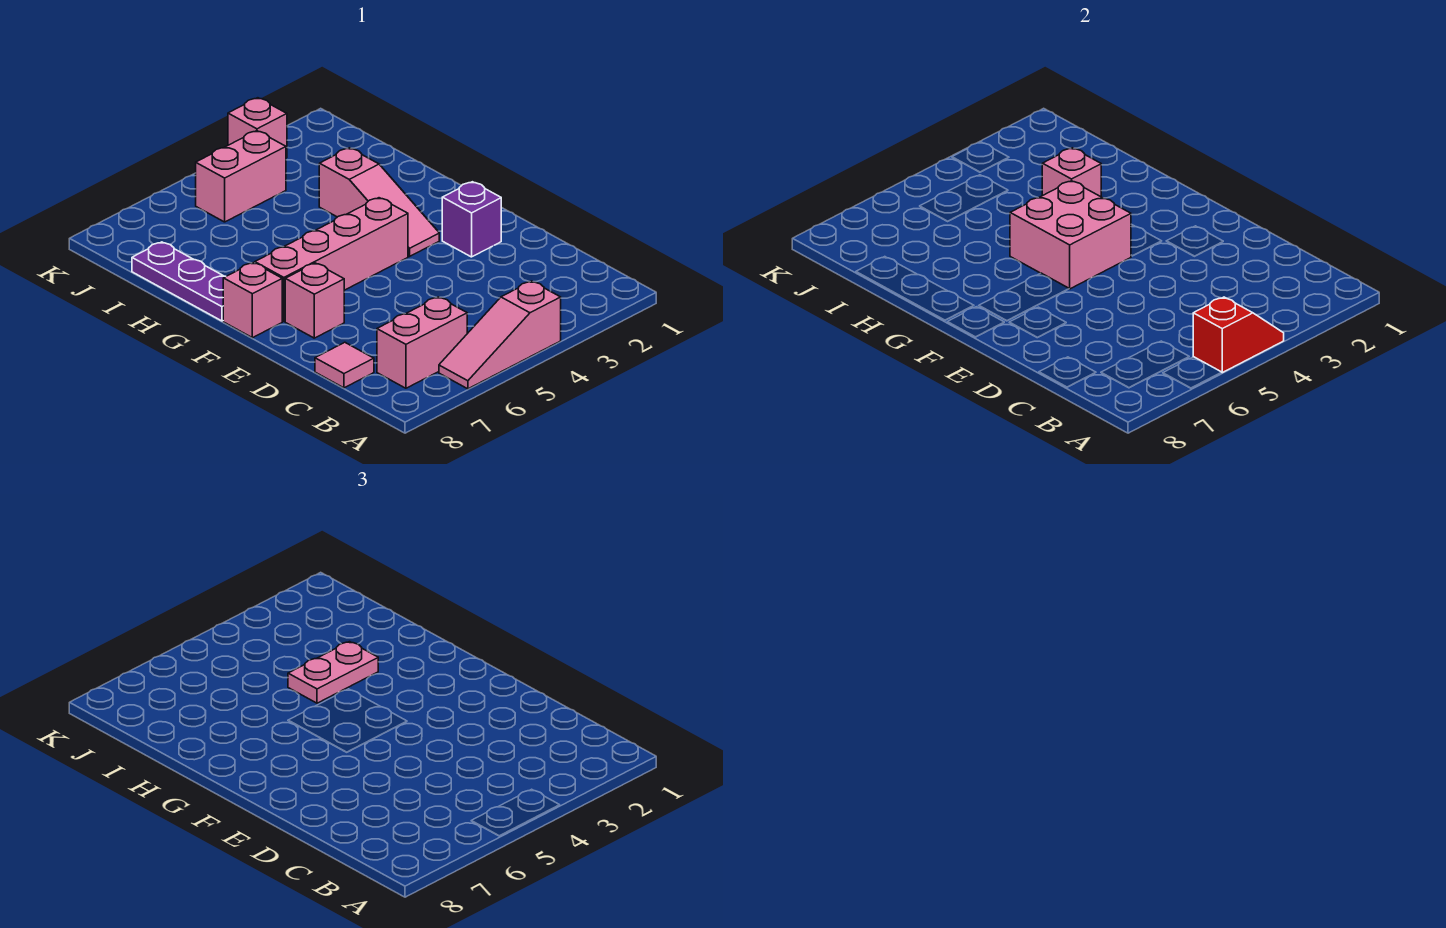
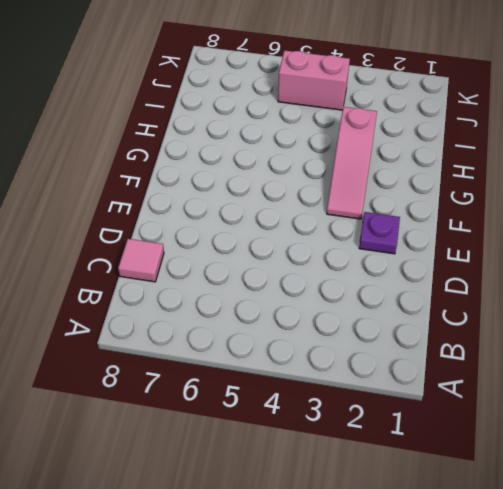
purple 1x1 plate [359,212,400,254] -> purple 1x1 brick [442,182,501,257]
none -> pink 1x3 slope [439,281,561,389]
none -> pink 1x2 brick [377,297,467,388]
none -> pink 1x1 brick [285,263,344,338]

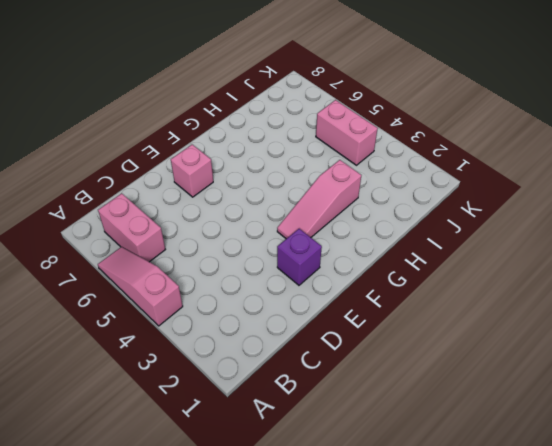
none -> pink 1x1 tile [315,342,374,388]
none -> pink 1x4 brick [255,198,408,321]
none -> pink 1x1 brick [223,263,282,338]

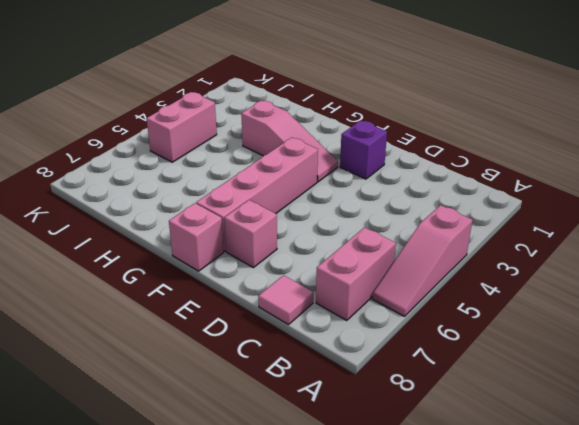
none -> purple 1x3 plate [132,242,226,321]
none -> pink 1x1 brick [228,98,287,158]
none -> red 1x2 slope [1193,297,1284,373]

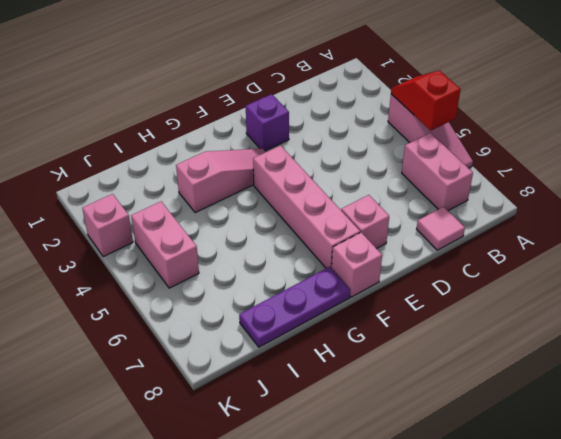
none -> pink 2x2 brick [1010,181,1131,289]
none -> pink 1x1 brick [1042,148,1101,197]
none -> pink 1x2 plate [288,642,378,703]

